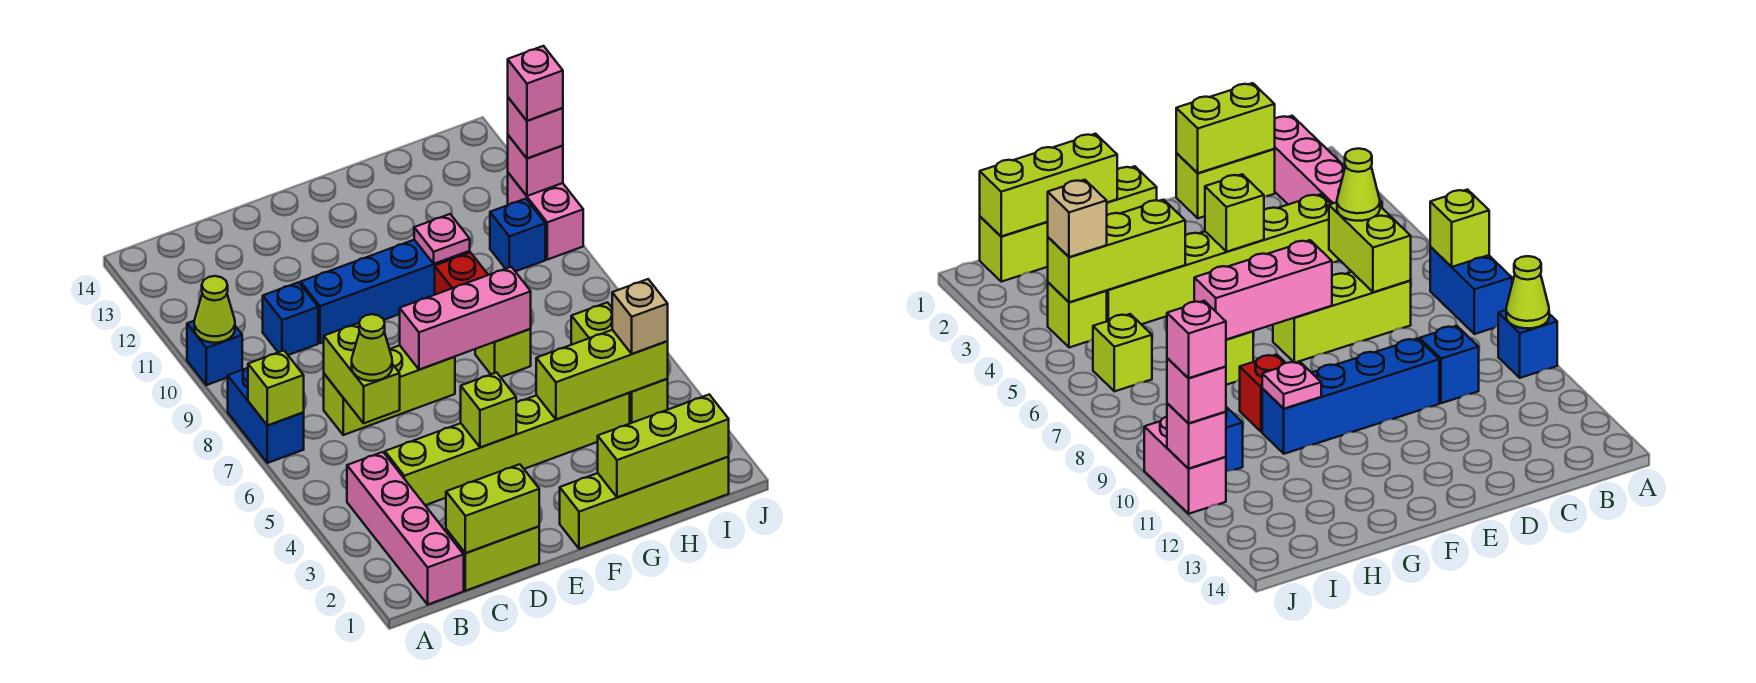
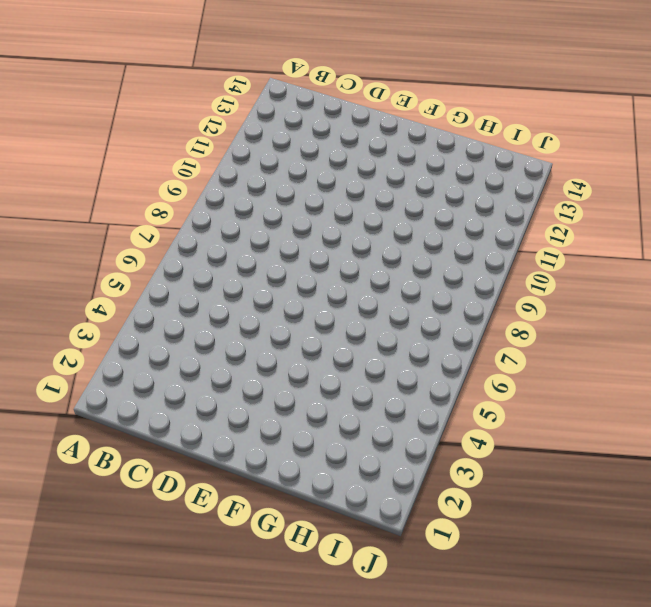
none -> blue 1x2 brick [228,368,304,463]
none -> blue 1x1 brick [187,321,242,385]
none -> pink 1x4 brick [347,452,464,604]

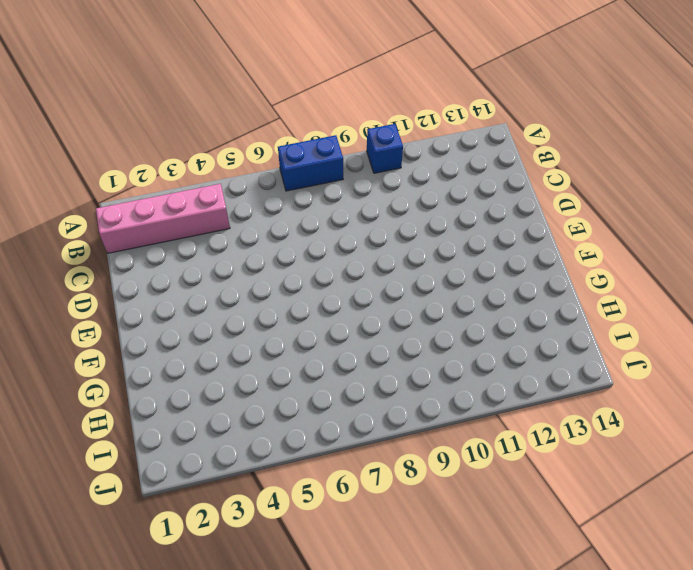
none -> lime 1x2 brick [446,526,539,591]
none -> lime 1x6 brick [385,393,630,505]
none -> lime 1x3 brick [324,345,455,435]

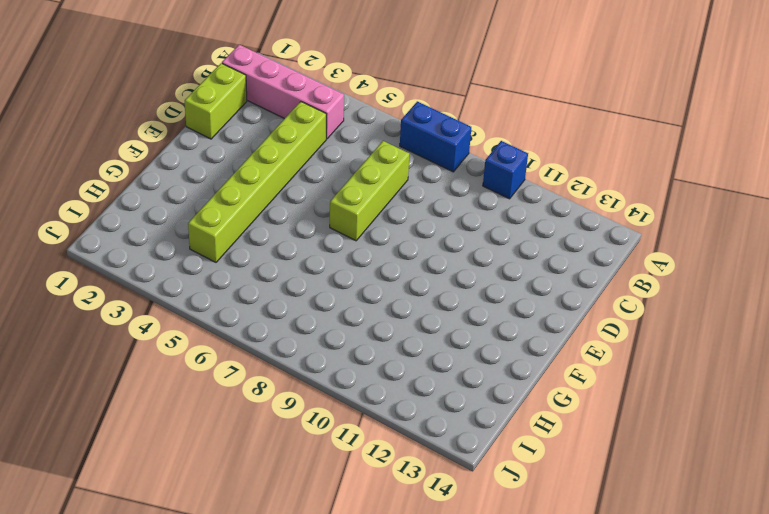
none -> blue 1x1 brick [263,282,318,355]
none -> blue 1x4 brick [301,240,470,343]
none -> lime 1x4 brick [560,457,729,549]

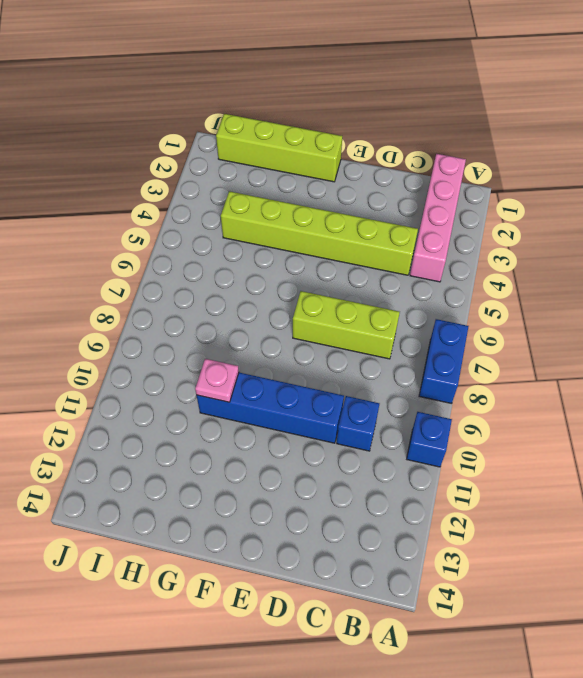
none -> lime 1x2 brick [446,526,539,591]
none -> lime 1x1 brick [475,329,531,377]
none -> red 1x1 brick [435,253,488,295]

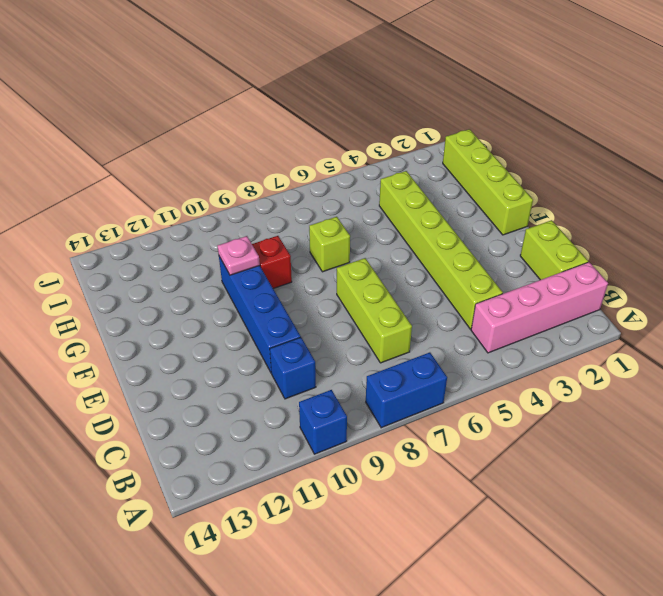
none -> lime 1x1 brick [630,379,668,423]
none -> lime 1x1 brick [571,302,612,345]
none -> blue 1x1 brick [490,199,545,271]

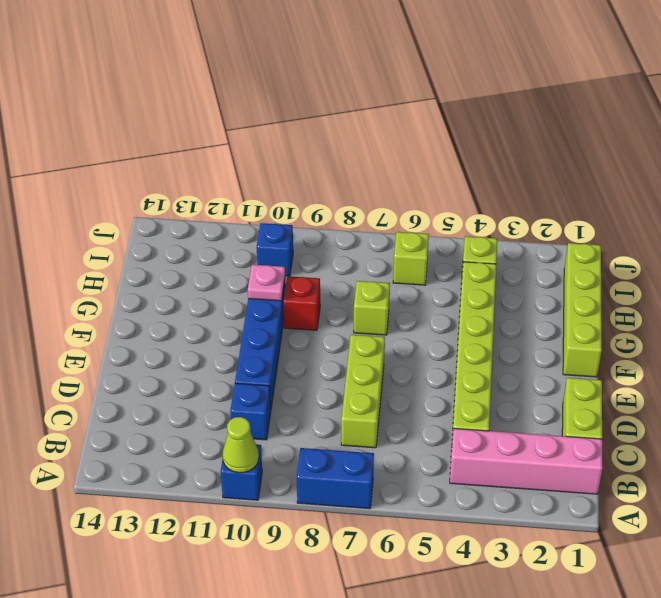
none -> pink 1x2 brick [508,173,583,260]
none -> lime 1x1 brick [248,351,304,426]
none -> lime 1x2 brick [446,464,539,553]

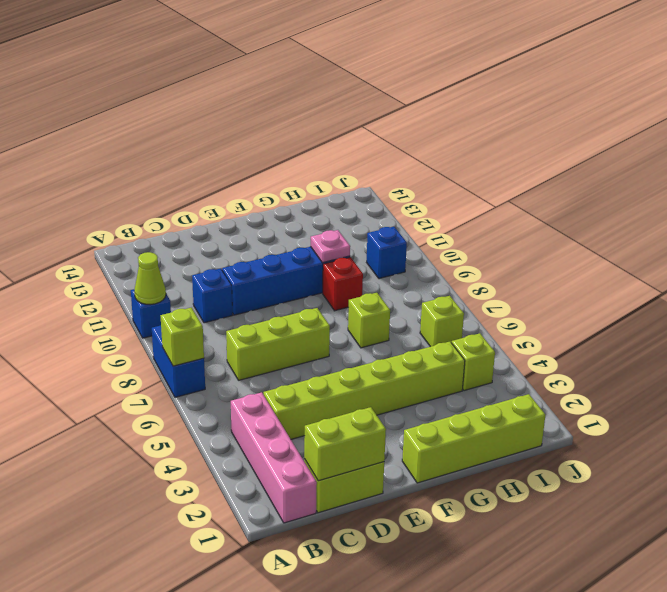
none -> pink 1x2 brick [508,173,583,260]
none -> lime 1x2 brick [324,323,400,423]
none -> lime 1x1 brick [461,372,516,448]

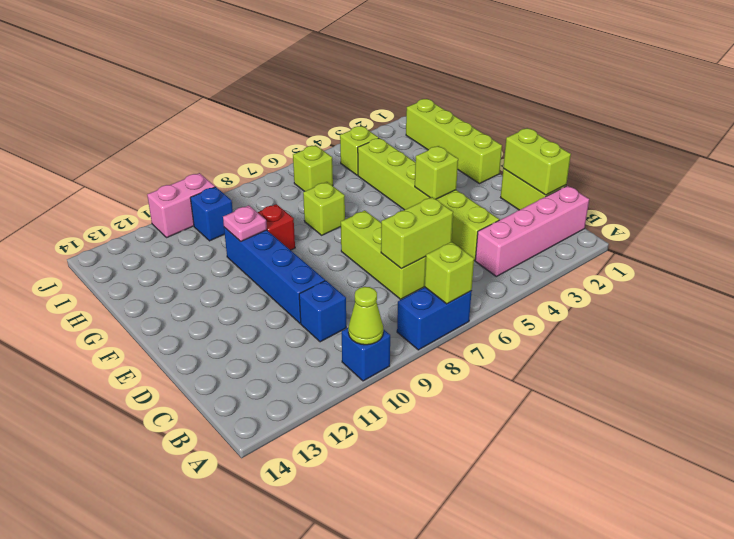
none -> pink 1x3 brick [400,267,531,370]
none -> lime 1x3 brick [598,395,729,497]
none -> lime 1x3 brick [536,330,668,420]

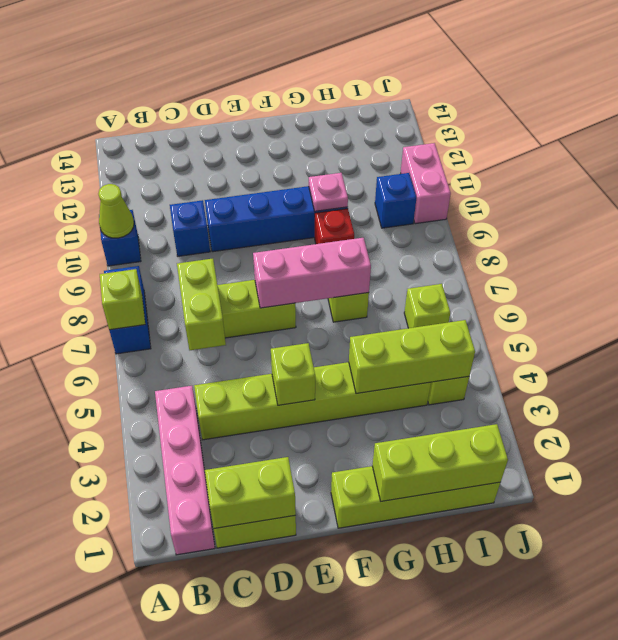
none -> pink 1x1 brick [508,135,563,196]
none -> lime 1x1 cone [352,314,392,381]
none -> tan 1x1 brick [612,279,668,354]

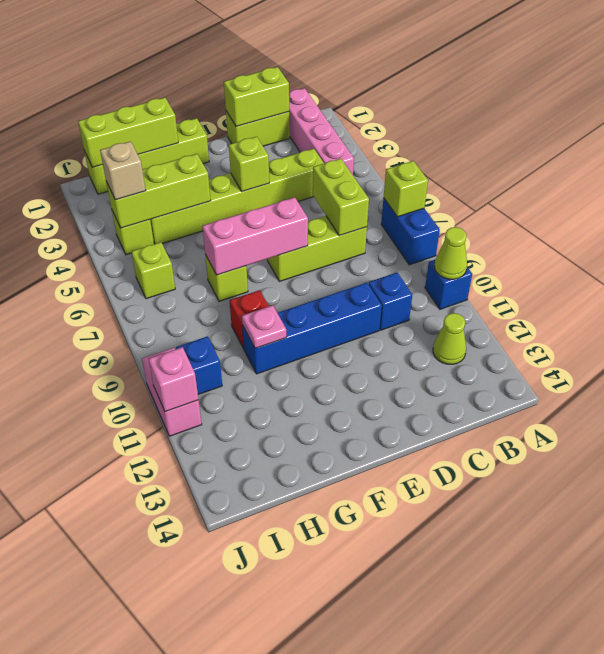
lime 1x1 cone [433,313,466,364] -> lime 1x1 cone moved to [352,314,392,381]
none -> pink 1x1 brick [508,98,563,159]
none -> pink 1x1 brick [508,46,563,121]

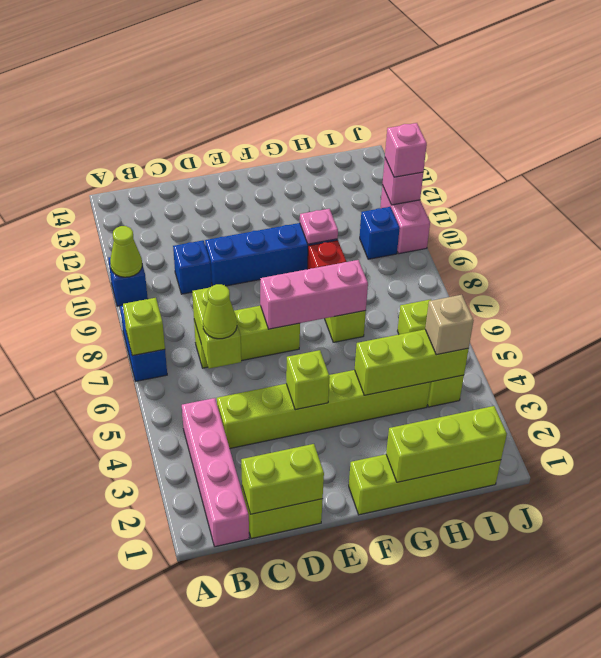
none -> pink 1x1 brick [508,46,563,121]

